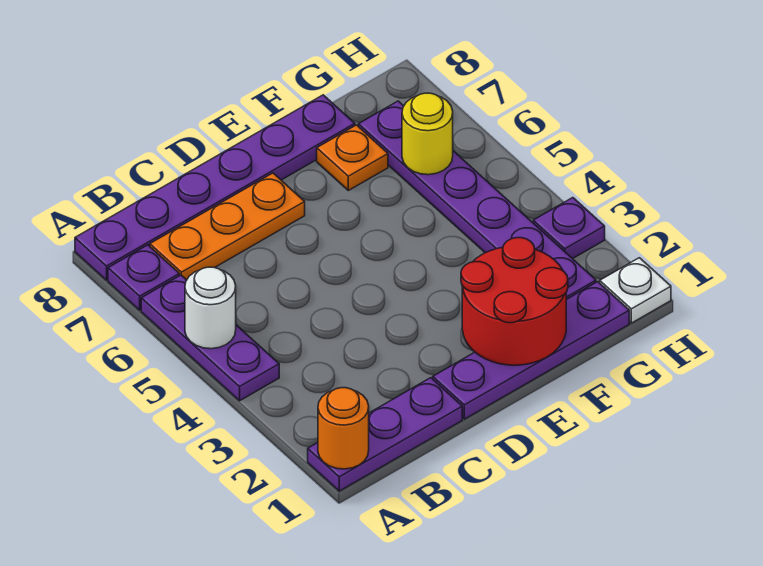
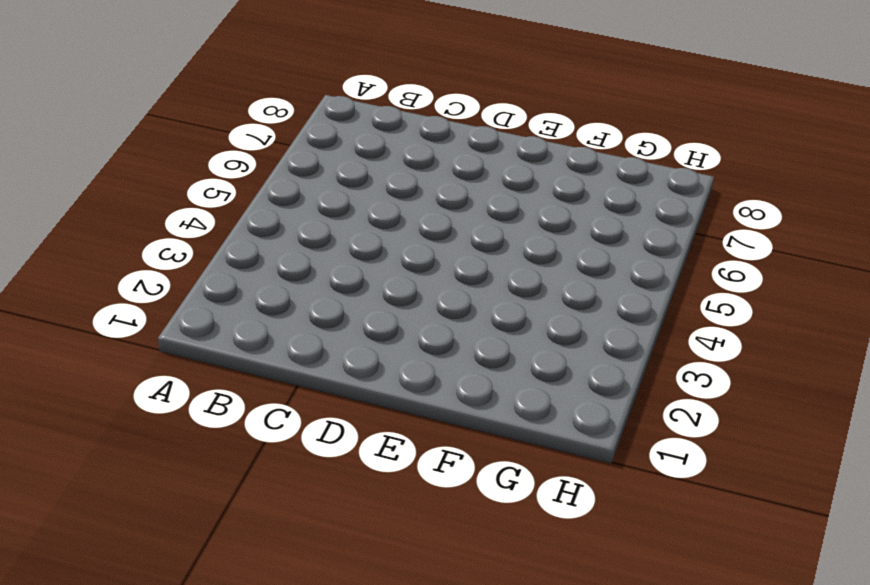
none -> purple 1x3 plate [308,378,462,491]
none -> purple 1x3 plate [141,275,279,401]
none -> purple 1x1 plate [108,245,179,310]

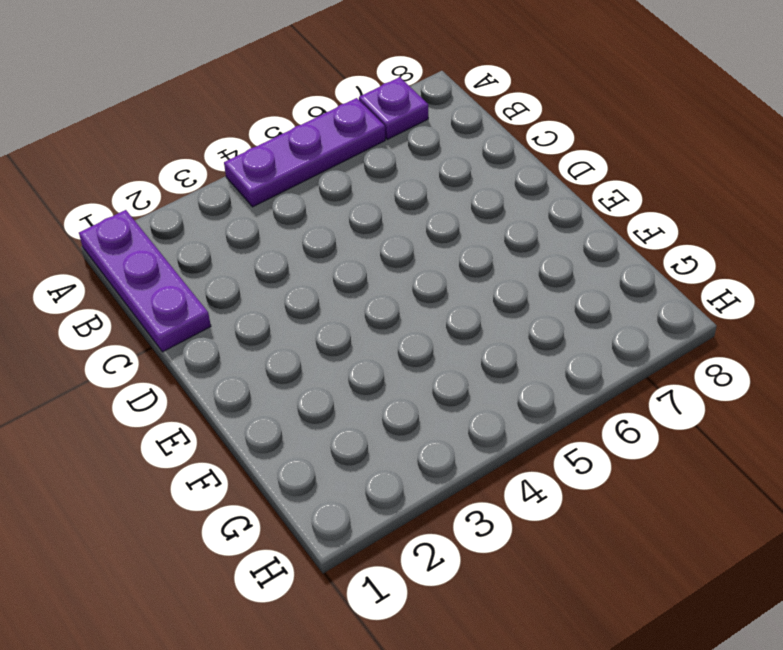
none -> purple 1x6 plate [75,95,355,280]
none -> orange 1x3 plate [150,173,305,280]
none -> purple 1x4 plate [433,282,629,419]

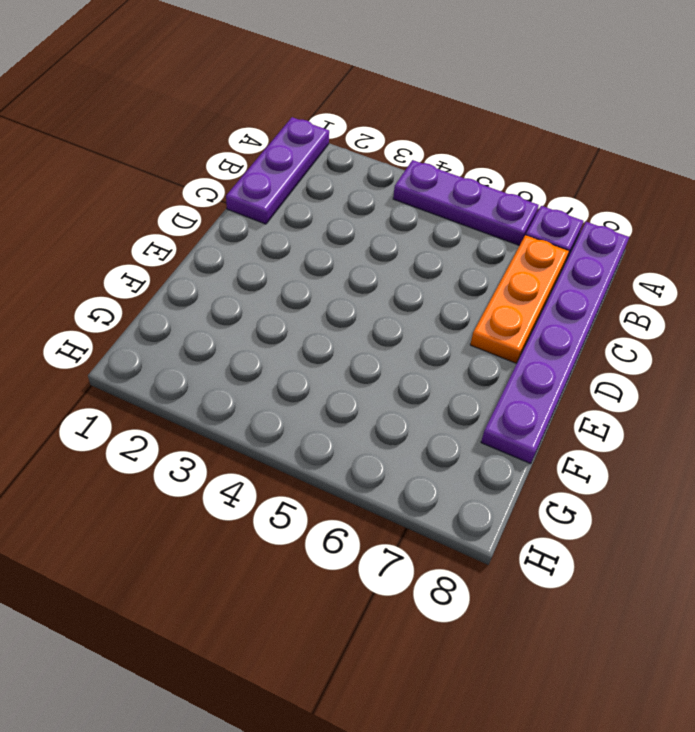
none -> purple 1x4 plate [433,282,629,419]
none -> orange 1x1 plate [317,125,388,190]
none -> purple 1x6 plate [358,101,596,299]

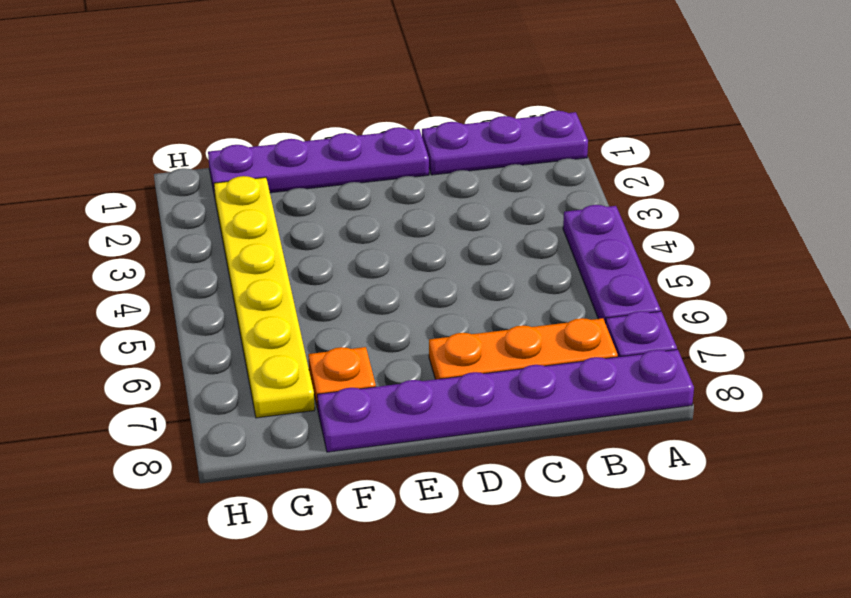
yellow 1x6 plate [214,176,315,418] -> purple 1x6 plate [358,101,596,299]
none -> white 1x1 plate [600,258,671,323]
none -> purple 1x1 plate [533,198,605,259]
none -> orange 1x1 round brick [318,388,369,469]

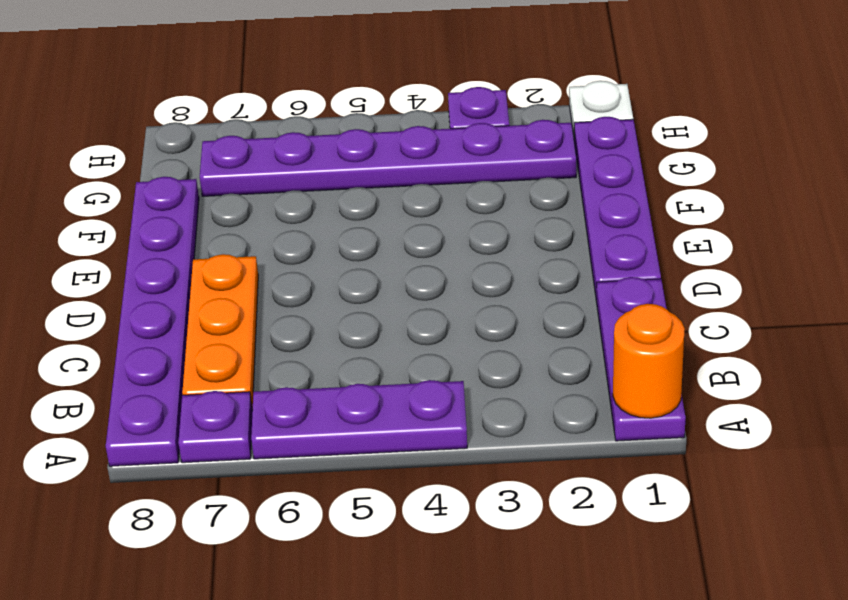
none -> orange 1x1 plate [317,125,388,190]
none -> white 1x1 round brick [185,267,236,349]
none -> red 2x2 round brick [461,238,568,365]

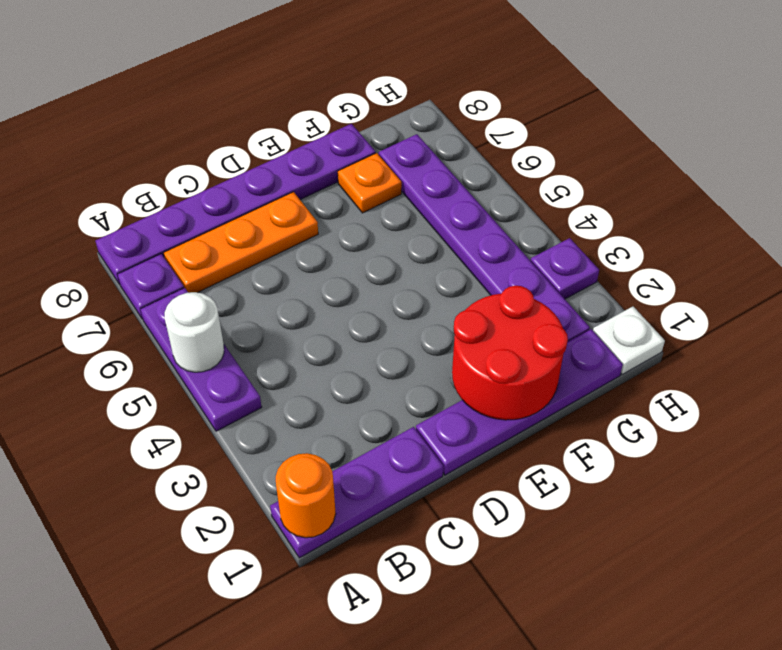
none -> yellow 1x1 round brick [402,93,453,175]

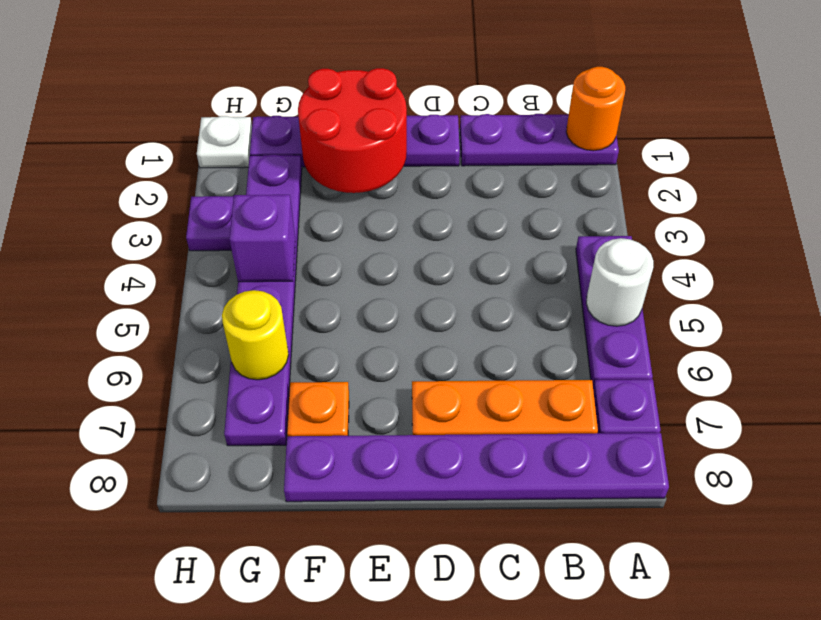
purple 1x1 brick [229,195,295,282] -> none

